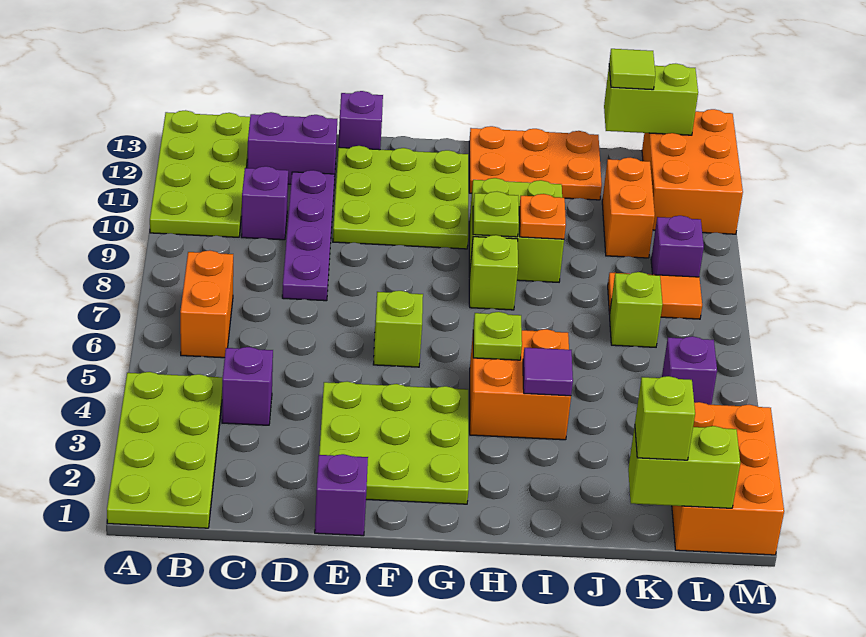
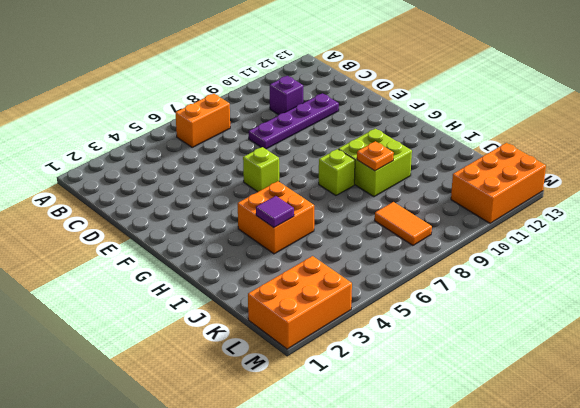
none -> lime 2x4 plate [107,372,223,528]
none -> lime 2x4 plate [150,110,250,237]
none -> purple 1x1 brick [222,347,273,425]
none -> purple 1x2 brick [247,112,337,184]

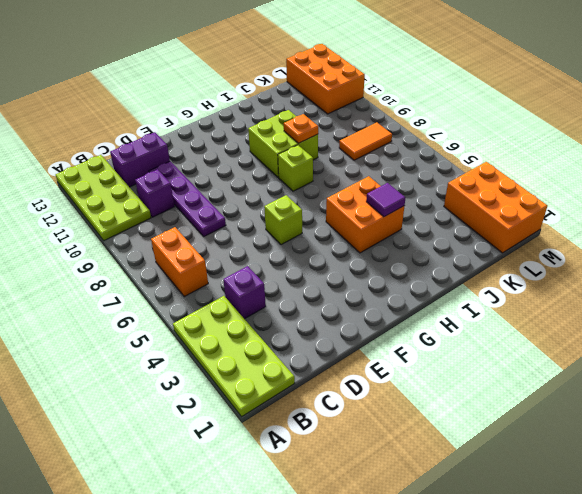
none -> purple 1x1 brick [315,454,368,536]
none -> lime 3x3 plate [319,381,469,504]
none -> lime 3x3 plate [333,146,468,249]
none -> purple 1x1 brick [338,91,383,150]

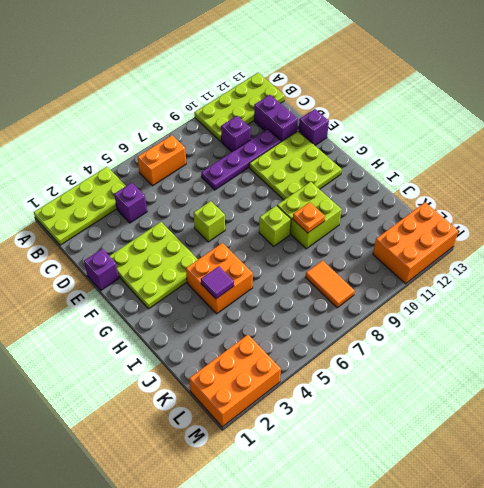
none -> orange 2x3 plate [469,126,602,200]
none -> lime 1x1 brick [610,272,663,347]
none -> orange 1x2 brick [602,158,655,258]
none -> purple 1x1 brick [662,336,717,405]

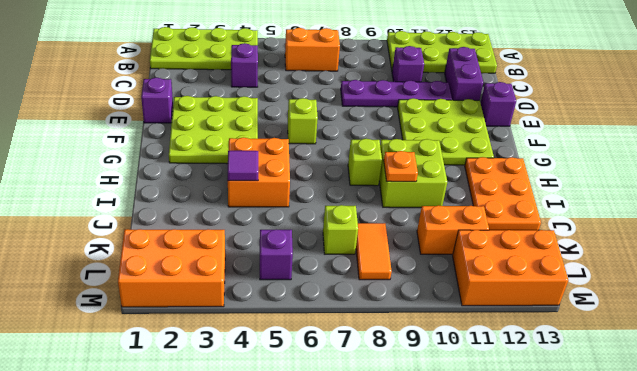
none -> purple 1x1 brick [651,216,704,277]
none -> lime 1x1 plate [473,312,522,360]
none -> lime 1x1 plate [473,192,519,237]
none -> lime 1x2 brick [628,426,740,508]

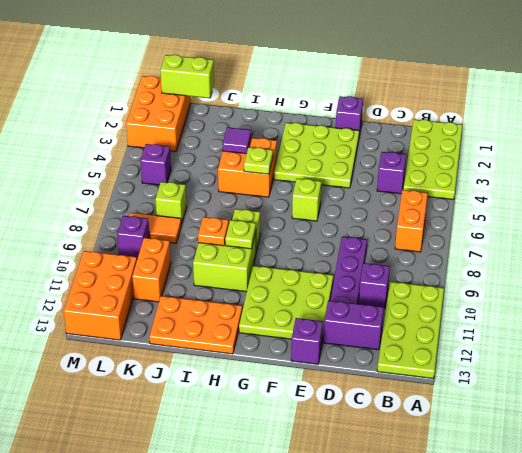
none -> lime 1x2 brick [604,64,698,135]
none -> lime 1x1 brick [635,376,695,460]
none -> lime 1x1 tile [609,49,655,90]

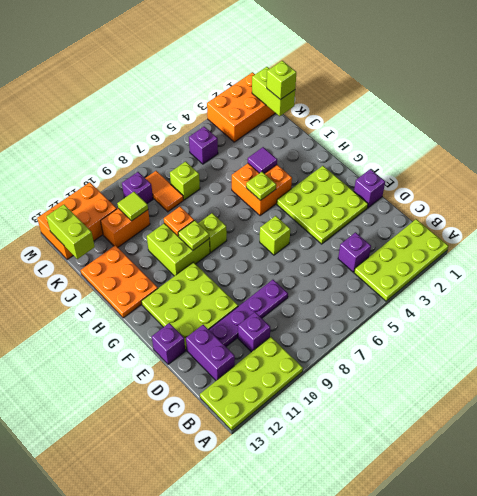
lime 1x1 tile [117,192,148,221] -> lime 1x1 tile moved to [609,49,655,90]
none -> orange 1x2 brick [180,250,233,358]

